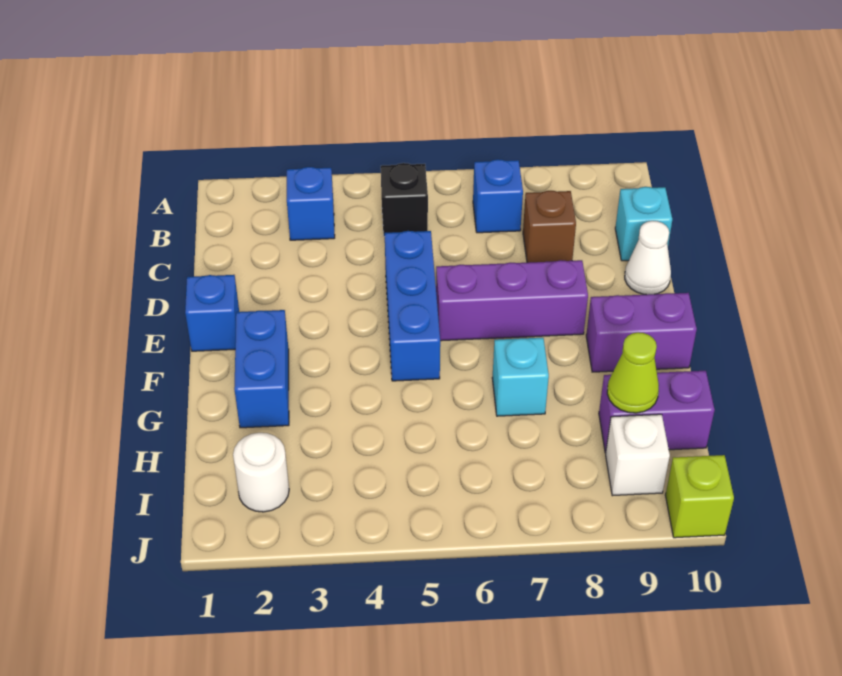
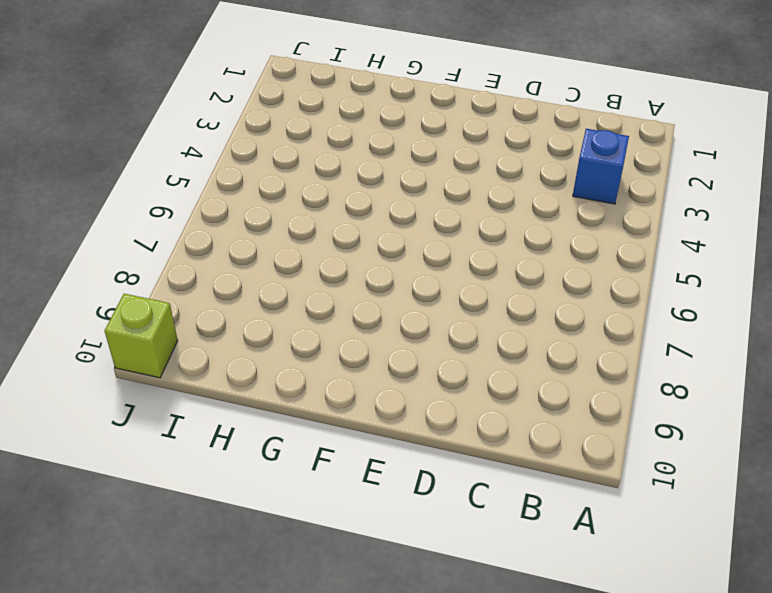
none -> black 1x1 brick [381,163,428,237]
none -> blue 1x1 brick [473,159,523,233]
none -> brown 1x1 brick [523,191,576,263]

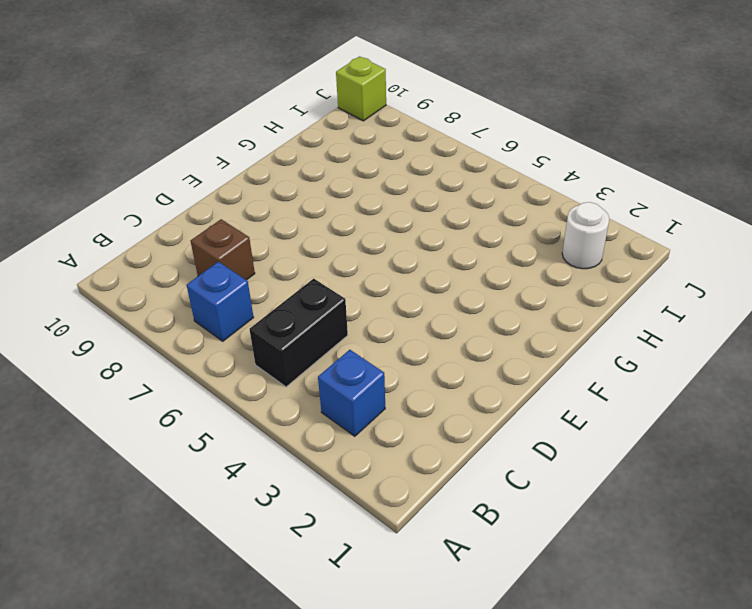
black 1x2 brick [249,279,348,387] -> black 1x1 brick [381,163,428,237]
none -> cyan 1x1 brick [615,187,672,261]
none -> blue 1x3 brick [385,231,440,381]
none -> white 1x1 cone [625,221,671,295]

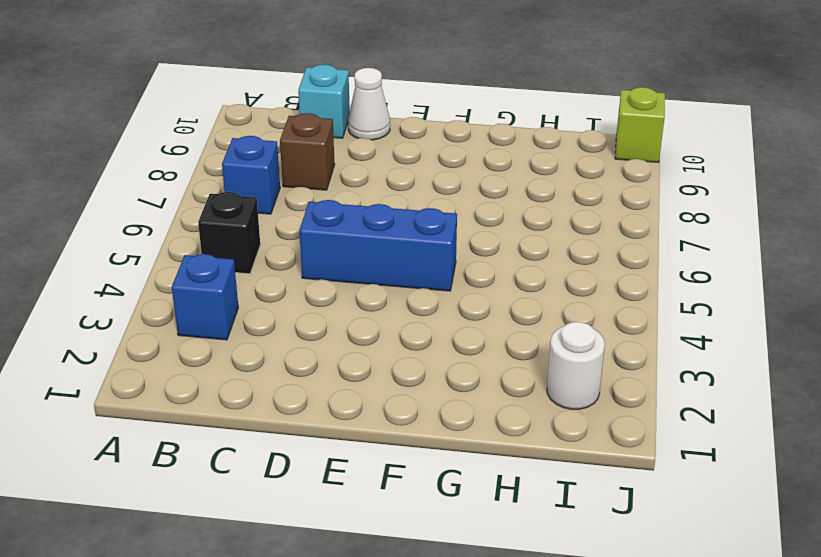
none -> blue 1x1 brick [185,275,239,351]
none -> purple 1x3 brick [436,260,588,341]
none -> blue 1x2 brick [234,310,289,428]

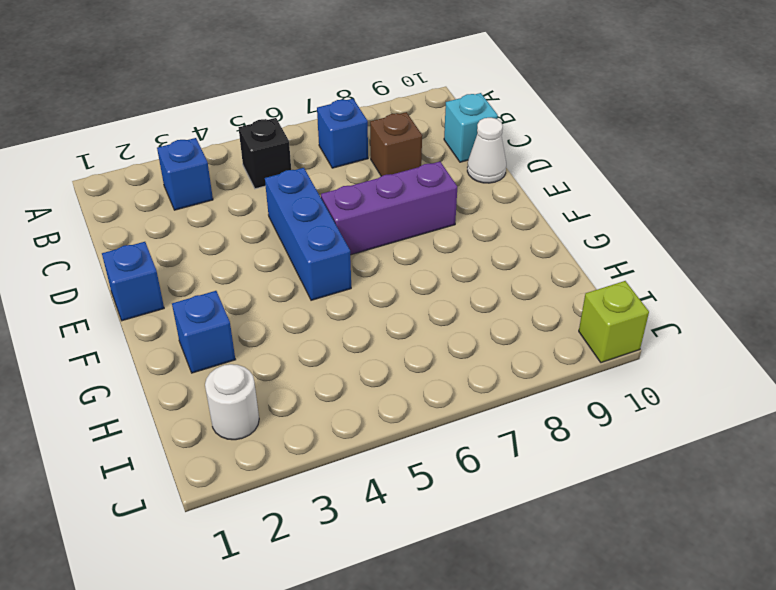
blue 1x1 brick [172,291,235,373] -> blue 1x2 brick [234,310,289,428]
none -> purple 1x2 brick [586,293,697,372]
none -> cyan 1x1 brick [492,338,549,416]
none -> purple 1x2 brick [599,371,715,453]

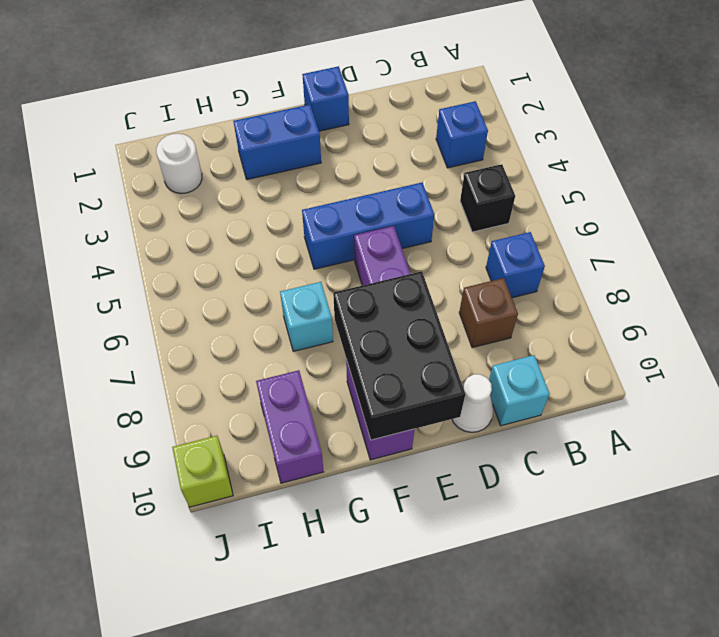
black 2x3 brick [333,271,465,440] -> none
none -> white 1x1 brick [606,414,670,496]
none -> lime 1x1 cone [607,332,659,413]

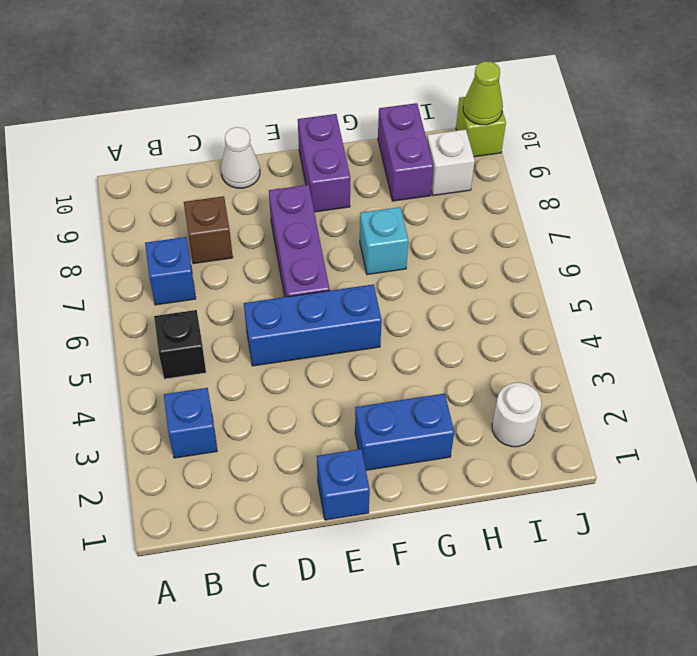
lime 1x1 cone [463,61,503,125] -> lime 1x1 cone moved to [607,332,659,413]
none -> cyan 1x1 brick [615,187,672,261]

